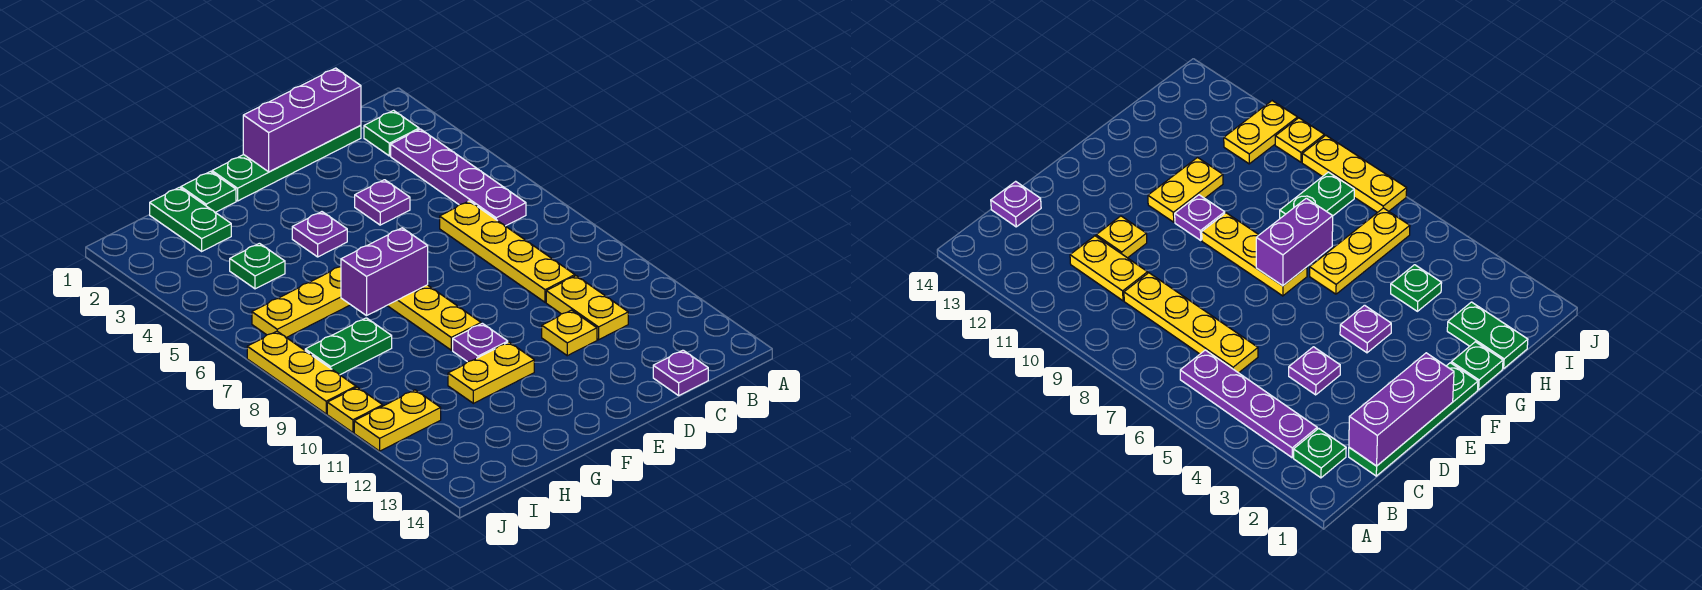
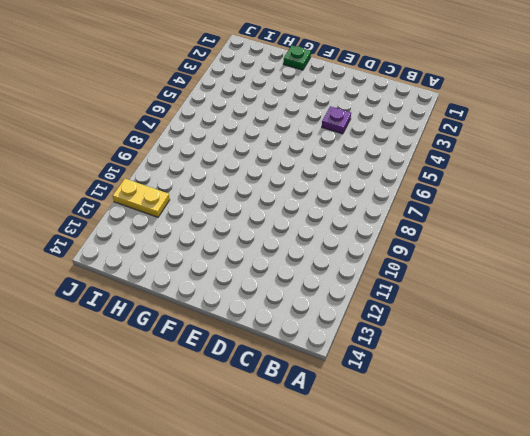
none -> green 1x1 plate [364,110,419,156]
none -> purple 1x4 plate [391,129,526,226]
none -> green 1x4 plate [212,125,361,201]

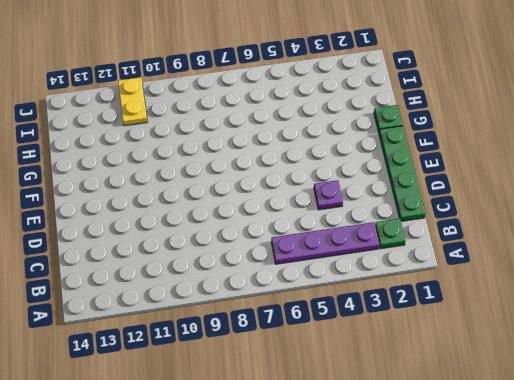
none -> yellow 1x4 plate [440,201,575,302]
none -> yellow 1x2 plate [546,276,628,340]
none -> purple 1x1 plate [653,350,708,395]

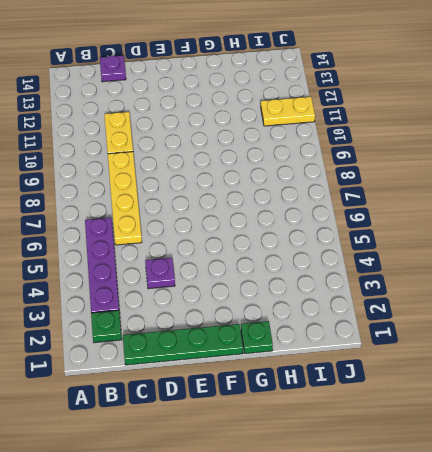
none -> yellow 1x1 plate [542,310,597,356]
none -> purple 1x1 plate [292,212,347,257]
none -> yellow 1x3 plate [387,285,481,350]

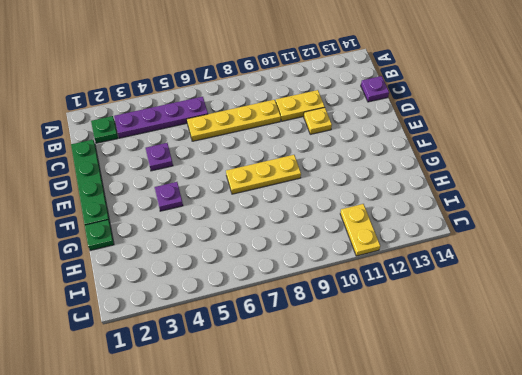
none -> purple 1x1 plate [453,323,508,362]
none -> yellow 1x2 plate [448,342,534,403]
none -> yellow 1x3 plate [252,267,350,338]

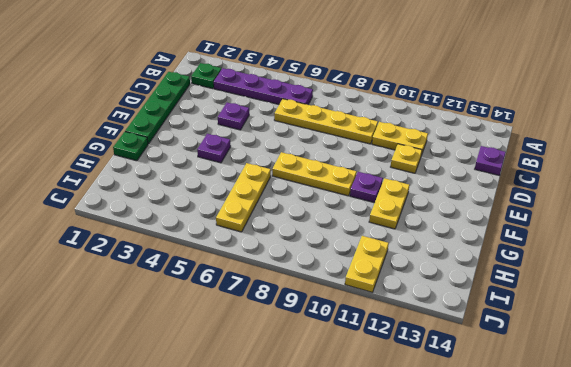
none -> green 1x2 plate [150,187,231,251]
none -> green 1x1 plate [230,243,285,289]
none -> green 1x2 plate [305,318,392,375]

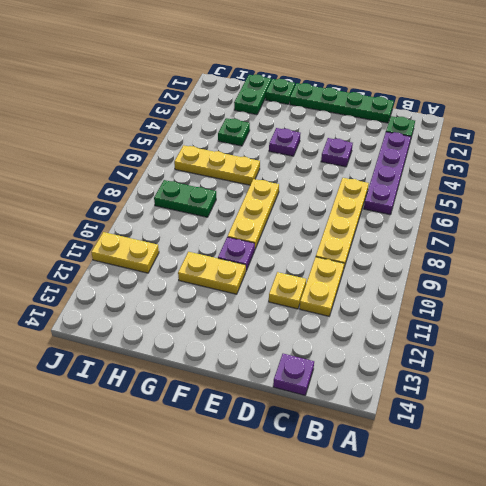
none -> yellow 1x3 plate [247,331,356,414]
none -> yellow 1x1 plate [327,387,383,432]
none -> purple 1x3 brick [243,68,361,172]

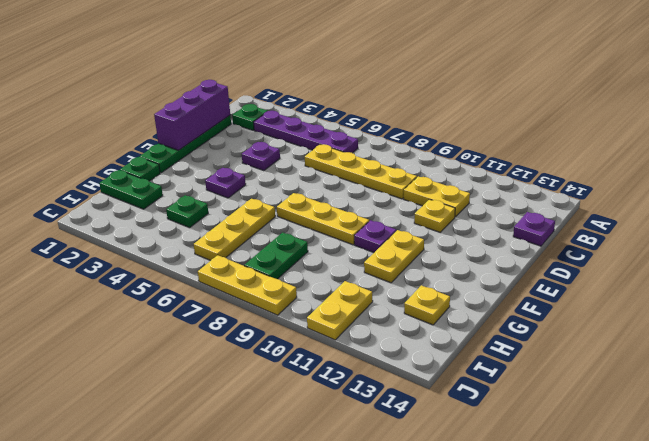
yellow 1x1 plate [404,285,450,325] -> yellow 1x1 plate moved to [327,387,383,432]
none -> purple 1x2 brick [341,228,428,316]

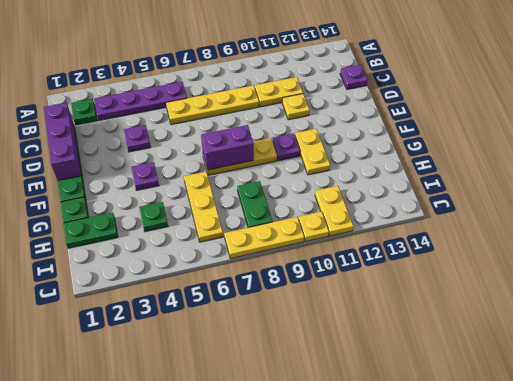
purple 1x2 brick [201,125,254,170] -> purple 1x2 brick turned to [341,228,428,316]

